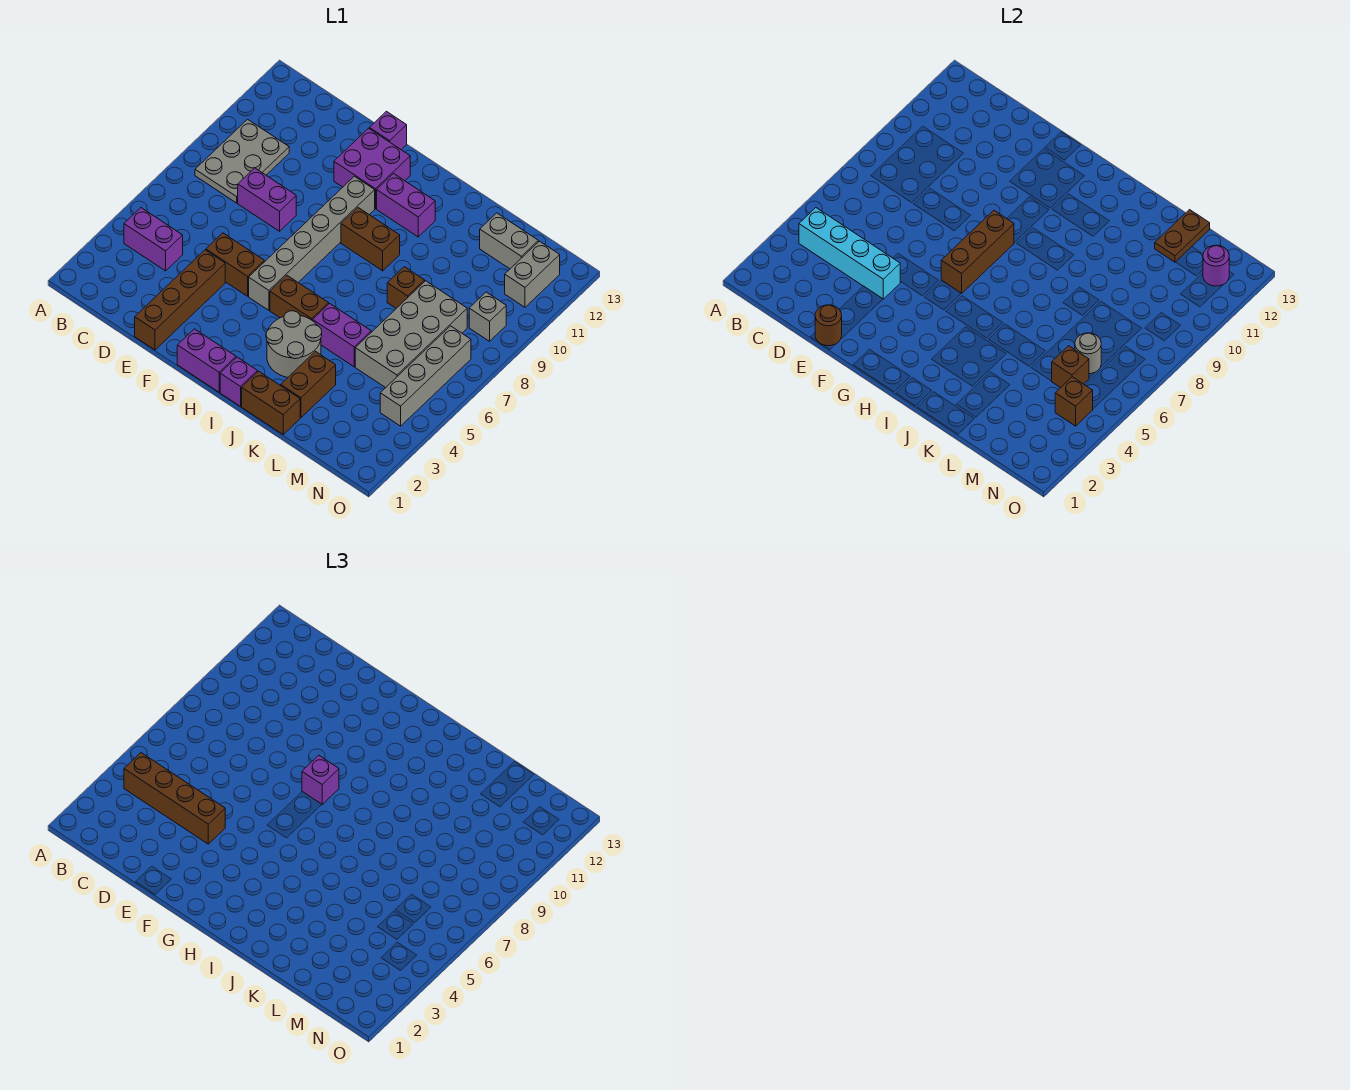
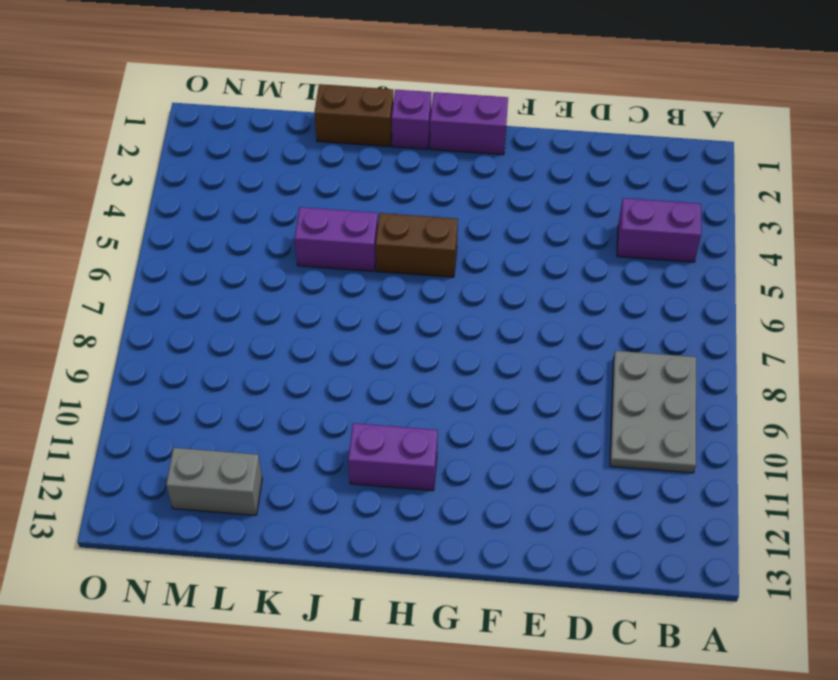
none -> purple 1x2 brick [238,168,296,231]
none -> brown 1x4 brick [135,250,225,350]
none -> brown 1x2 brick [206,233,264,296]
none -> purple 2x2 brick [334,128,410,209]

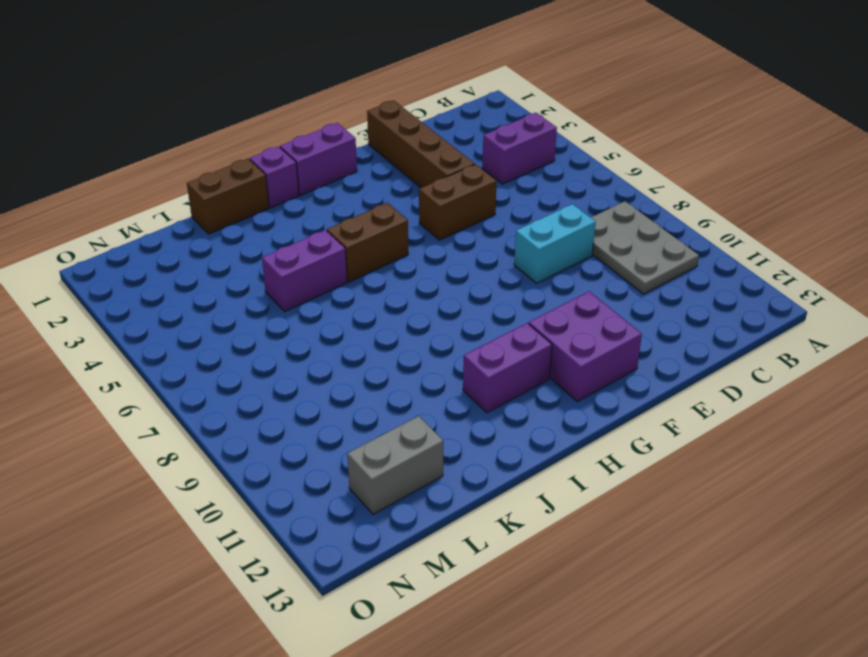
cyan 1x2 brick [514,204,596,283] -> purple 1x2 brick [238,168,296,231]
none -> purple 1x1 brick [369,111,407,150]
none -> grey 1x6 brick [249,176,375,310]
none -> brown 1x2 brick [341,208,400,271]
none -> grey 2x2 round brick [266,311,322,377]

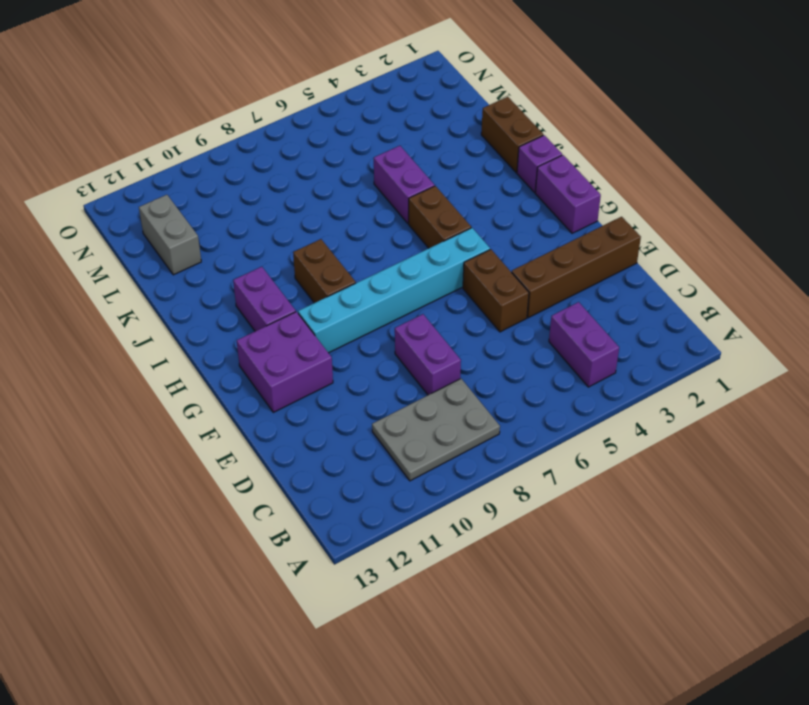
cyan 1x6 brick [298,228,490,353] -> grey 1x6 brick [249,176,375,310]
none -> purple 1x1 brick [369,111,407,150]
none -> grey 2x2 round brick [266,311,322,377]
none -> brown 1x2 brick [281,352,336,418]
none -> brown 1x1 brick [387,267,425,308]

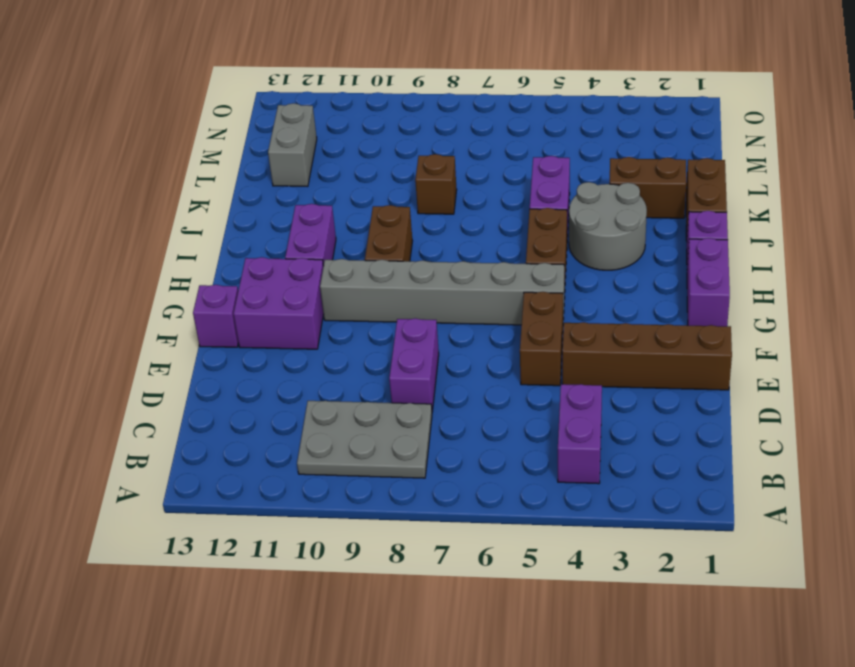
none -> grey 2x4 brick [355,281,467,388]
none -> grey 1x4 brick [380,326,471,426]
none -> grey 1x1 brick [469,292,506,341]
none -> grey 1x2 brick [505,241,560,307]

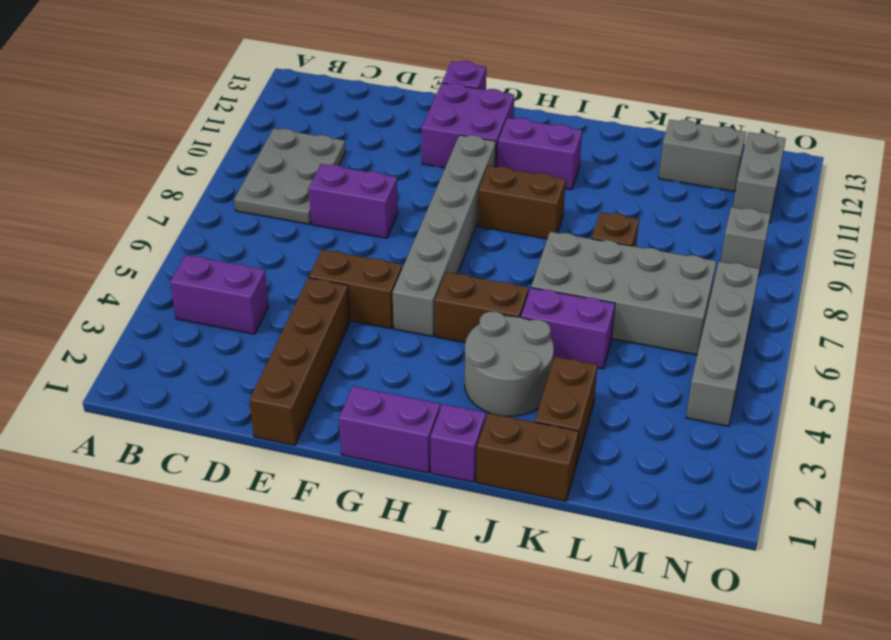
grey 2x4 brick [531,232,716,355] -> grey 2x4 brick turned to [355,281,467,388]
none -> cyan 1x4 brick [799,208,900,299]
none -> brown 1x1 round brick [815,305,842,346]
none -> brown 1x3 brick [941,210,1014,294]
none -> brown 1x2 plate [1155,210,1210,262]

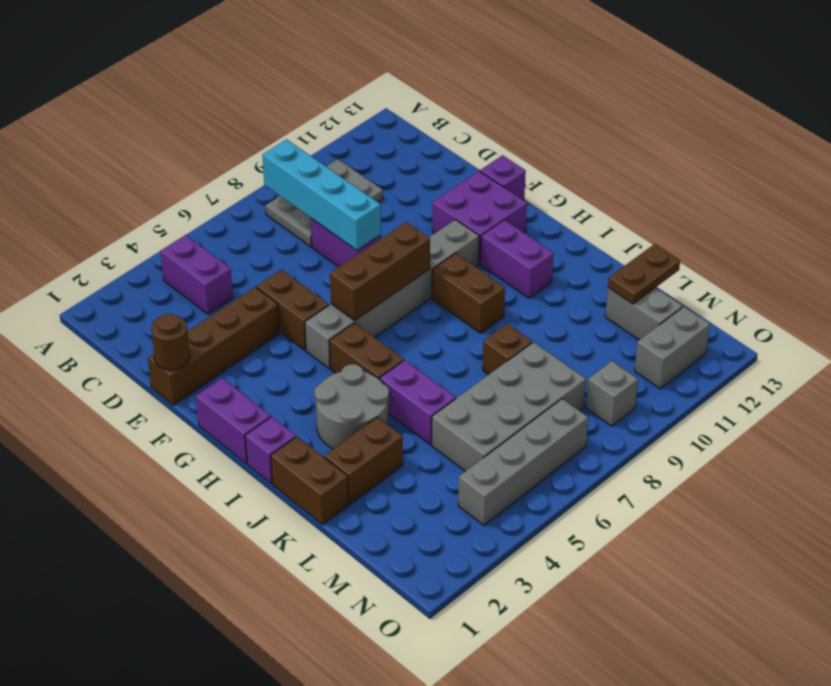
cyan 1x4 brick [262,139,381,250] -> cyan 1x4 brick moved to [799,208,900,299]
none -> brown 1x1 brick [1052,346,1089,388]
none -> grey 1x1 round brick [1075,333,1101,374]
none -> brown 1x1 brick [1055,377,1093,426]
none -> purple 1x1 round brick [1203,245,1229,286]

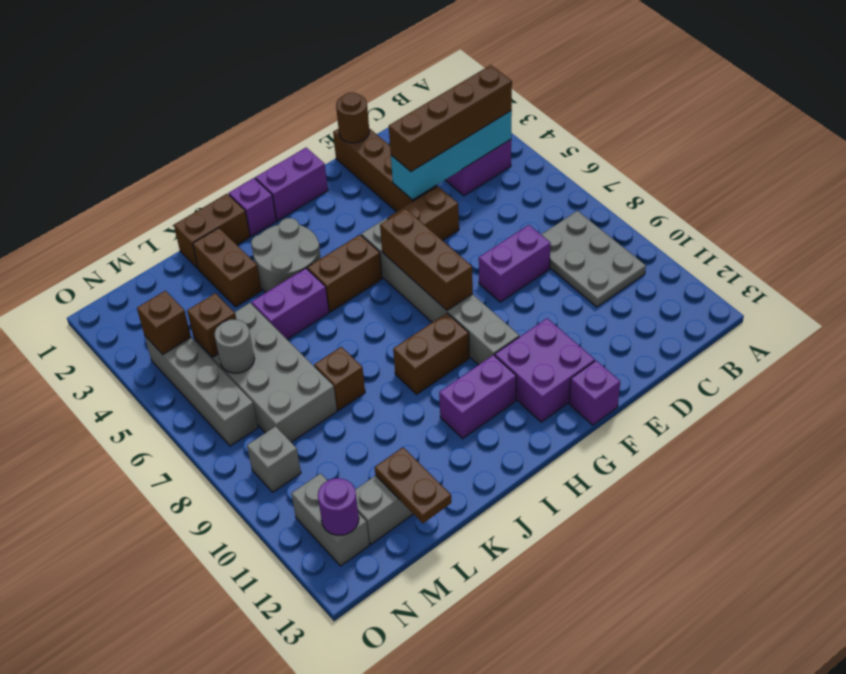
none -> purple 1x1 brick [302,755,339,804]

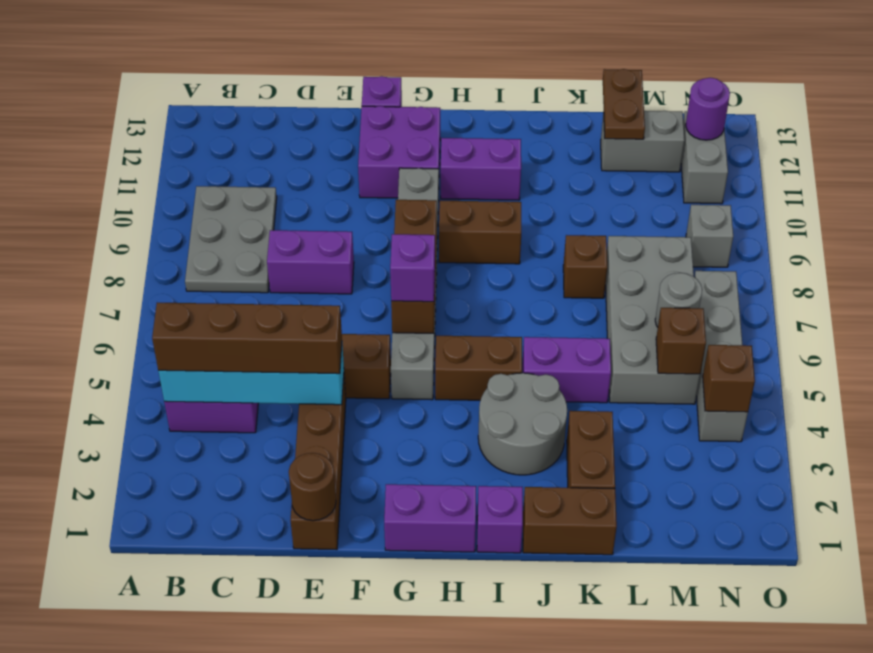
purple 1x1 brick [390,234,435,302] -> purple 1x1 brick moved to [302,755,339,804]

